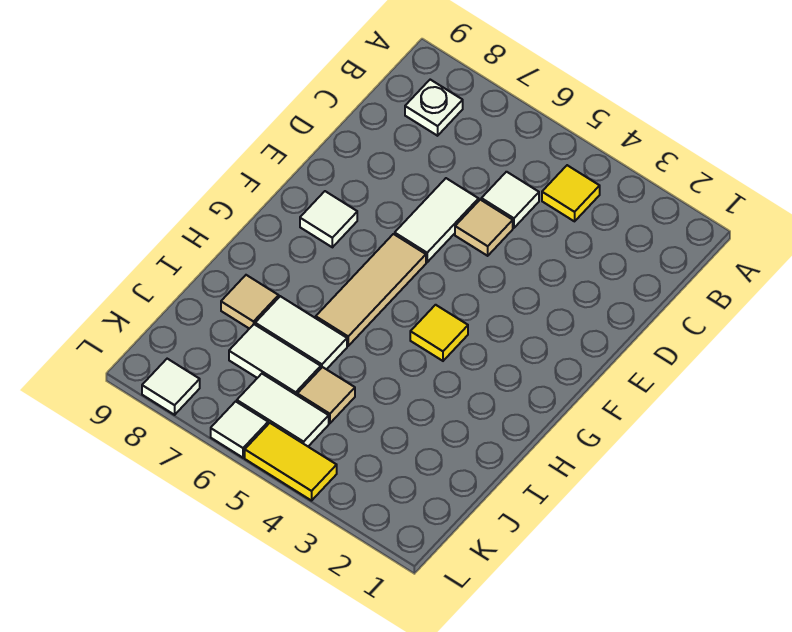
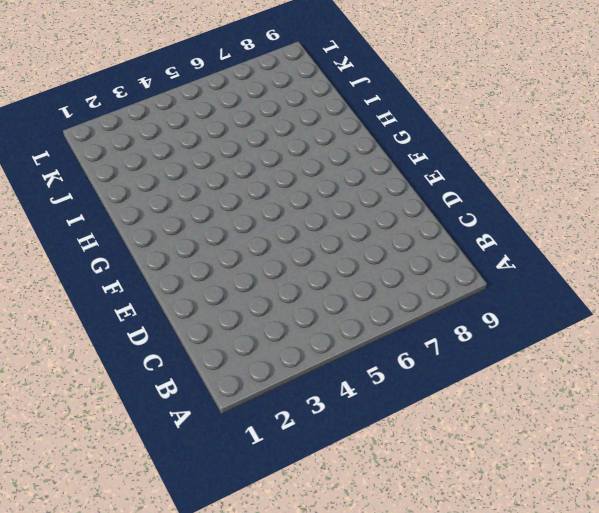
none -> yellow 1x1 tile [542,165,600,221]
none -> white 1x1 plate [405,80,463,136]
none -> white 1x1 tile [481,172,539,228]

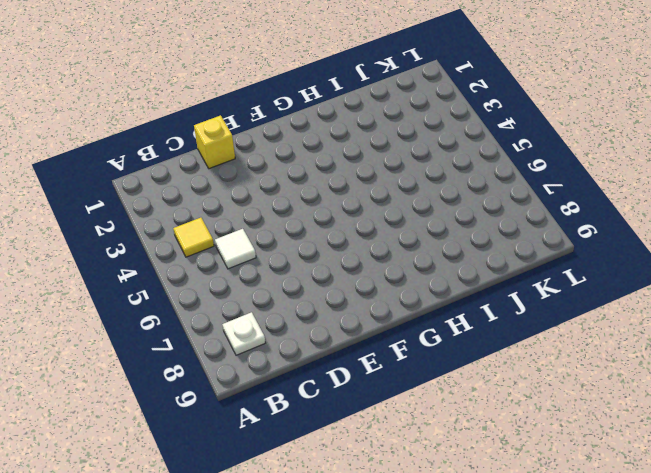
yellow 1x1 brick [194,115,235,169] -> none
none -> tan 1x1 tile [455,200,513,256]
none -> white 1x2 tile [395,178,479,262]
none -> tan 1x3 tile [316,234,426,346]

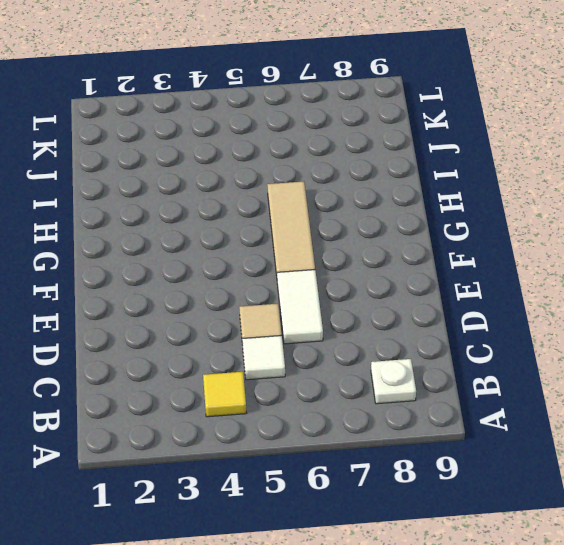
none -> white 1x1 tile [300,191,357,247]
none -> yellow 1x1 tile [410,305,468,361]
none -> white 1x2 tile [255,296,347,369]

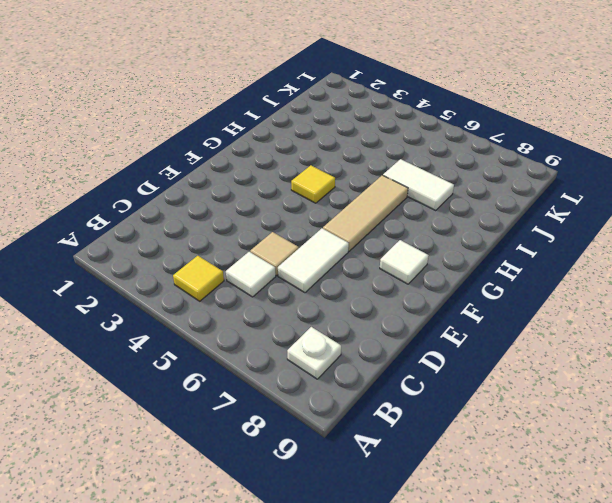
none -> tan 1x1 tile [221,275,279,329]
none -> tan 1x1 tile [297,367,355,423]
none -> white 1x2 tile [229,324,321,395]

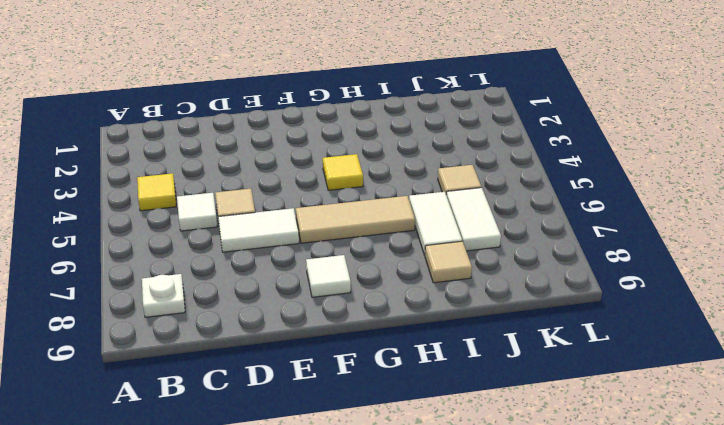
none -> white 1x2 tile [237,374,329,446]
none -> yellow 1x2 tile [245,423,337,501]
none -> white 1x1 tile [211,401,268,458]

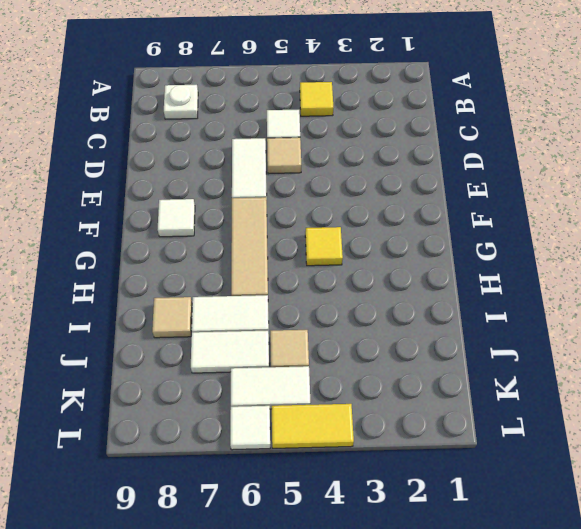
none -> white 1x1 tile [142,359,200,415]

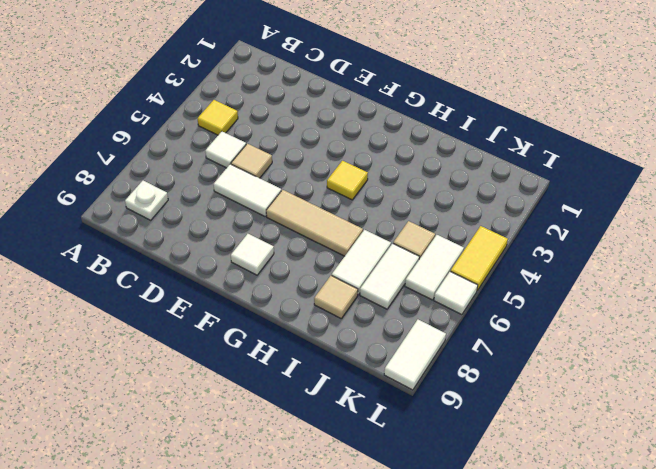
white 1x2 tile [384,320,446,390] -> white 1x1 tile [142,359,200,415]

